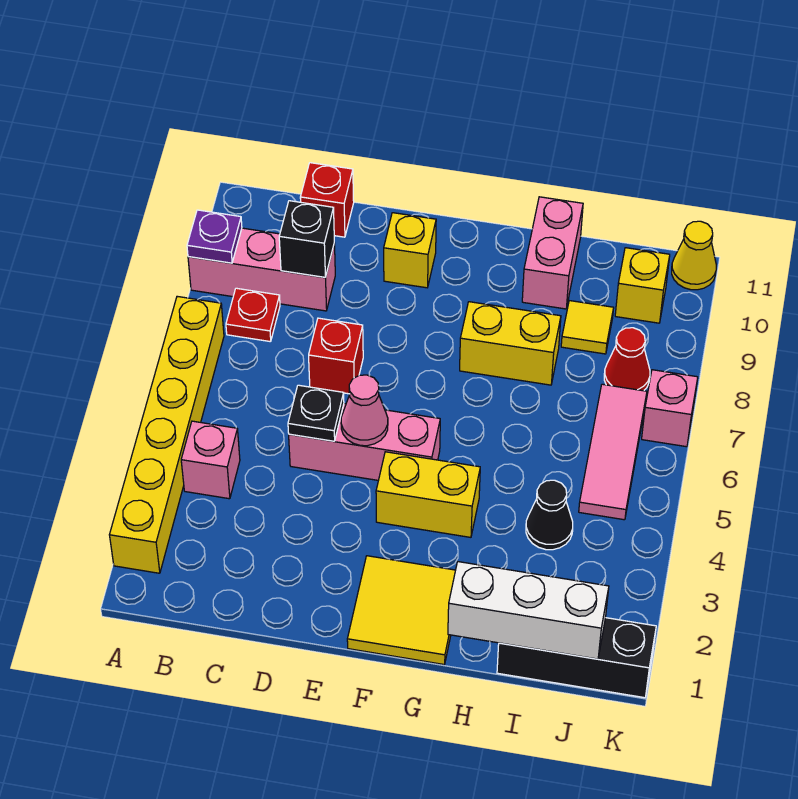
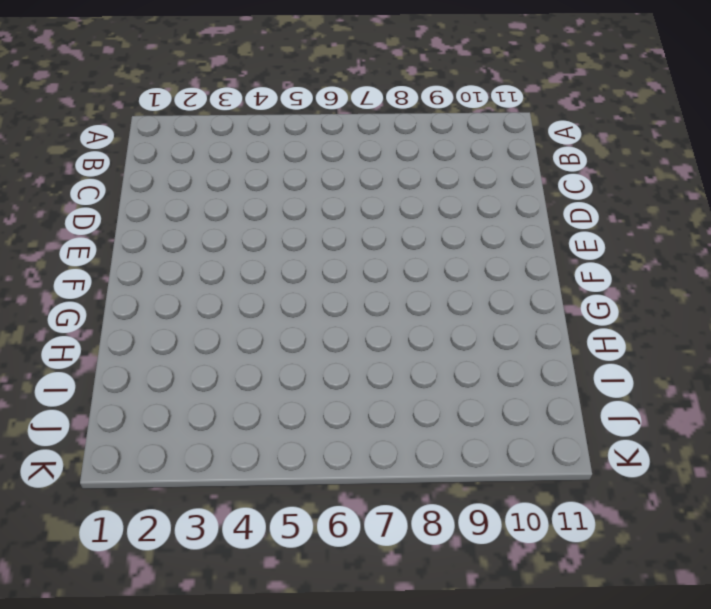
none -> yellow 1x6 brick [110,296,224,573]
none -> pink 1x3 brick [188,228,335,311]
none -> pink 1x1 brick [181,421,240,499]

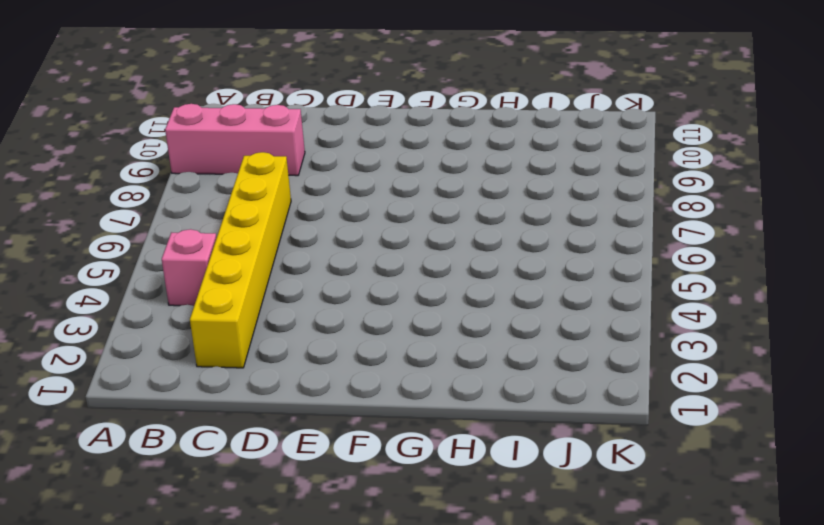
yellow 1x6 brick [190,152,291,368] -> yellow 1x6 brick moved to [110,296,224,573]
none -> red 1x1 plate [226,288,280,342]
none -> red 1x1 brick [300,163,354,237]
none -> pink 1x3 brick [289,404,440,480]

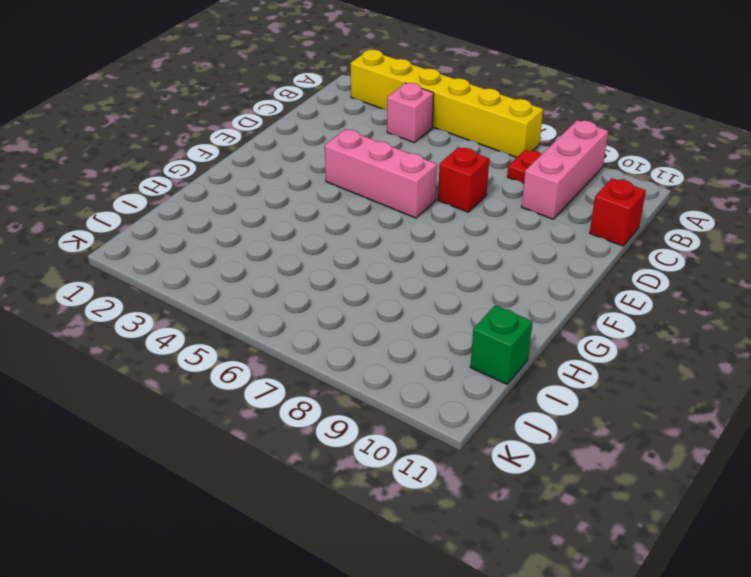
pink 1x3 brick [325,129,437,218] -> pink 1x3 brick turned to [289,404,440,480]
green 1x1 brick [470,305,533,384] -> none
none -> yellow 1x1 brick [384,213,436,288]
none -> yellow 2x2 tile [347,556,456,664]
none -> yellow 1x2 brick [376,452,480,537]

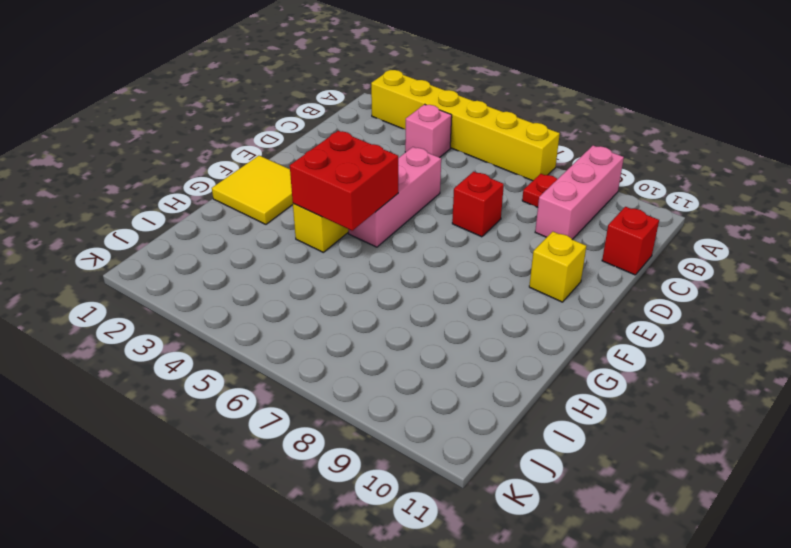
red 2x2 brick [290,131,398,231] -> none
none -> yellow 1x2 brick [460,302,561,385]
none -> pink 1x2 brick [522,197,583,309]
none -> black 1x3 brick [497,618,656,698]

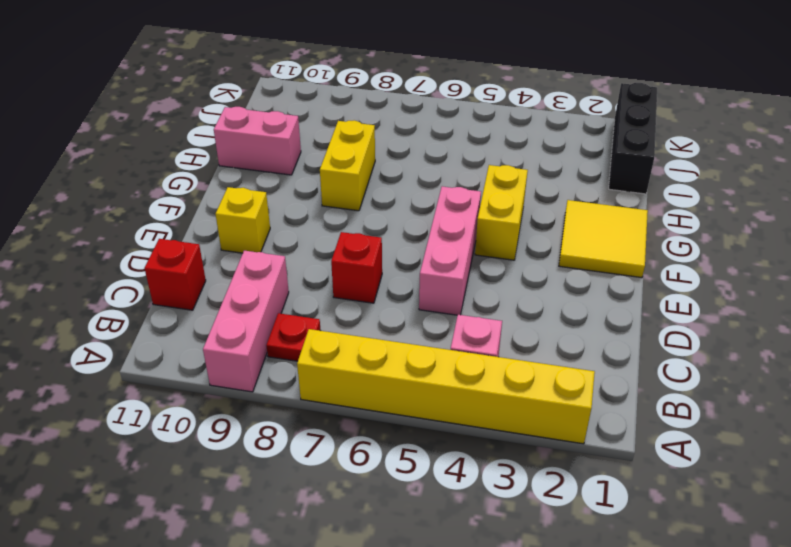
none -> black 1x1 cone [526,480,573,550]
none -> yellow 1x1 tile [561,301,613,354]
none -> pink 1x3 tile [579,384,647,520]

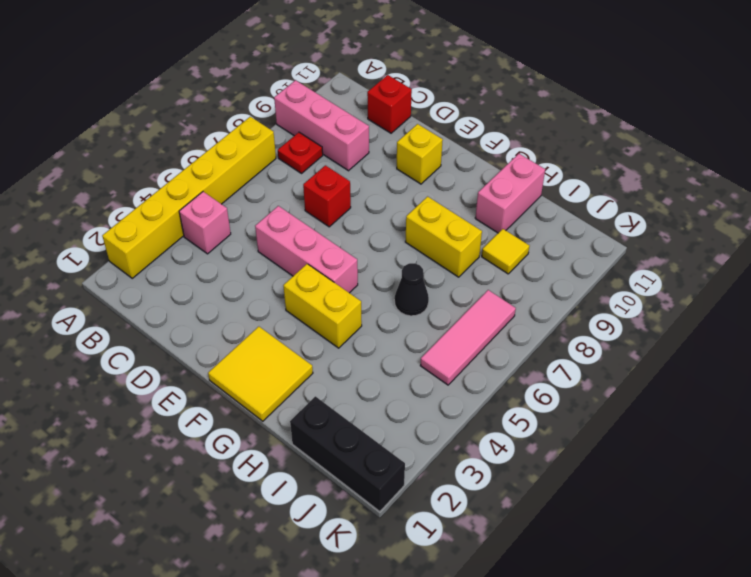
black 1x1 cone [394,263,429,316] -> black 1x1 cone moved to [526,480,573,550]
none -> red 1x1 cone [604,328,650,391]
none -> yellow 1x1 brick [615,248,670,323]
none -> pink 1x1 brick [642,370,698,447]

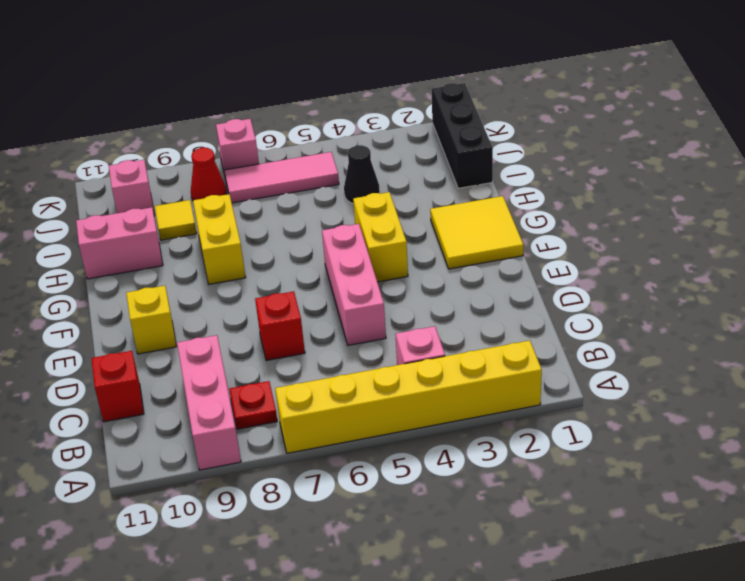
pink 1x1 brick [109,160,155,216] -> yellow 1x1 brick [615,248,670,323]
none -> yellow 1x1 cone [672,221,716,290]
none -> purple 1x1 plate [187,210,242,263]
none -> black 1x1 brick [279,201,334,277]

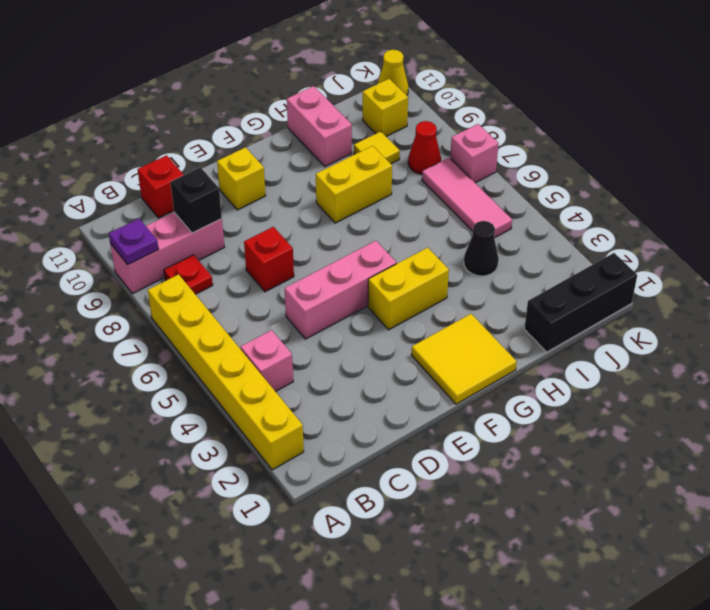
none -> black 1x1 plate [288,385,344,441]
none -> pink 1x1 cone [341,375,388,446]
none -> white 1x3 brick [448,562,609,659]

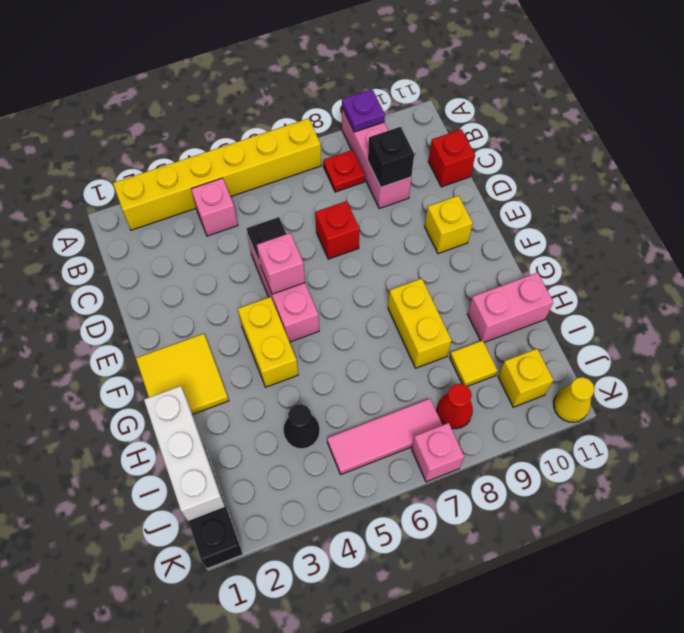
pink 1x1 brick [257,233,305,294] -> pink 1x1 cone [341,375,388,446]

